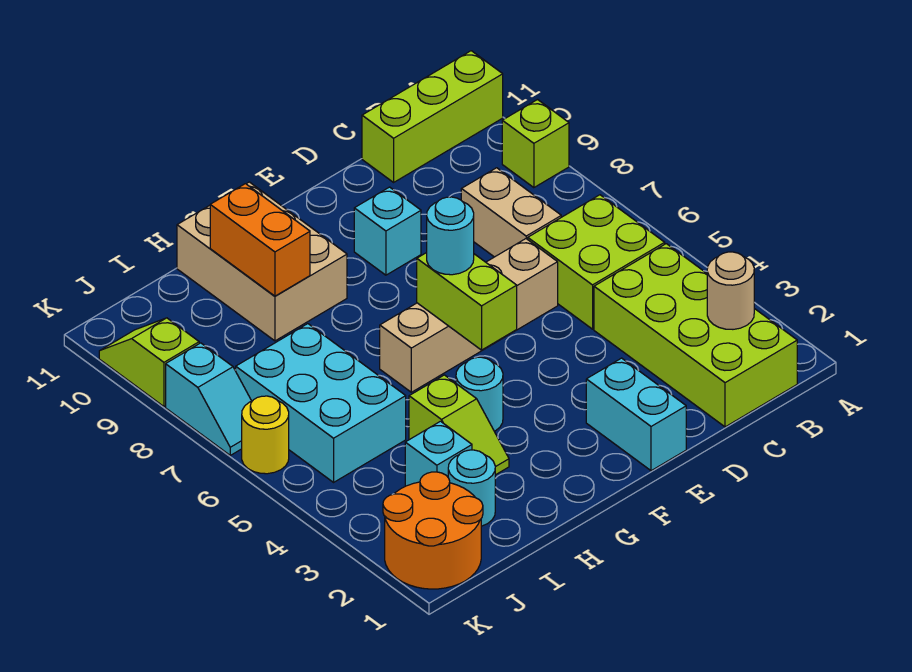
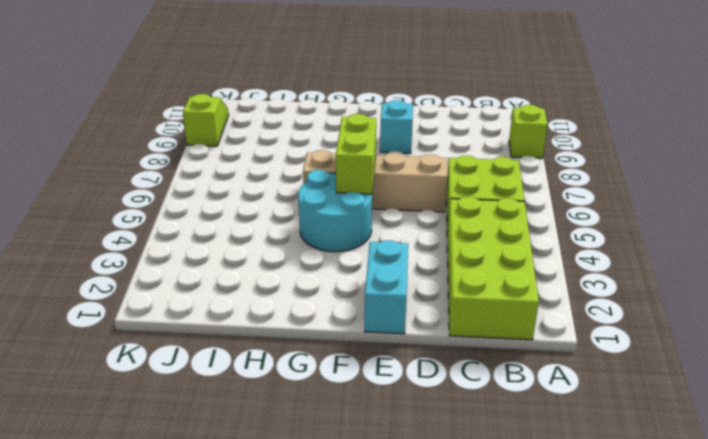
cyan 2x2 round brick [298,170,372,252] -> cyan 1x1 round brick [456,357,503,431]
none -> lime 1x3 brick [362,51,503,182]
none -> tan 1x2 brick [461,168,561,257]
none -> tan 2x3 brick [177,182,347,341]

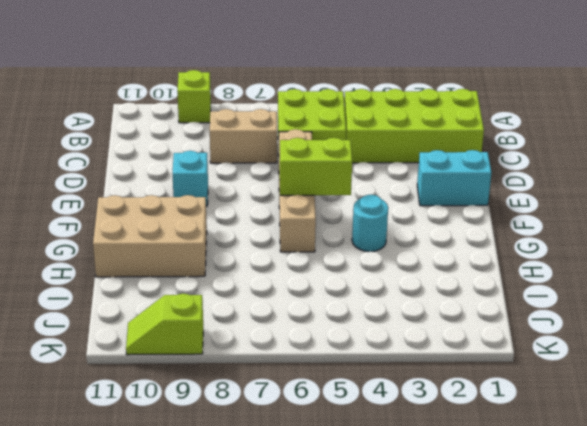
none -> lime 1x3 brick [362,51,503,182]
none -> lime 1x2 slope [409,375,509,475]
none -> cyan 1x1 round brick [448,450,495,526]

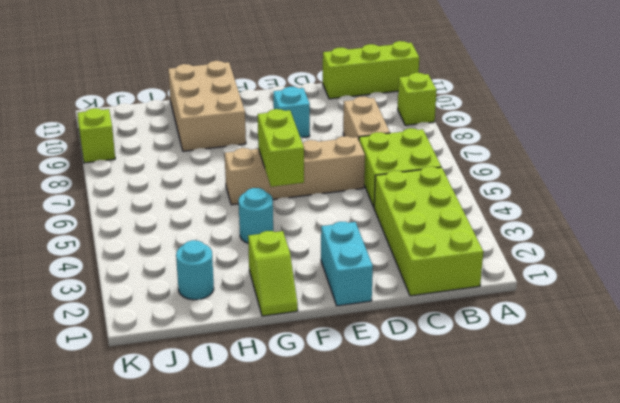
lime 1x2 slope [248,231,298,316] -> lime 1x2 slope moved to [409,375,509,475]
none -> cyan 1x1 brick [405,421,472,486]
none -> cyan 2x3 brick [236,324,406,482]
none -> orange 2x2 round brick [383,472,483,589]

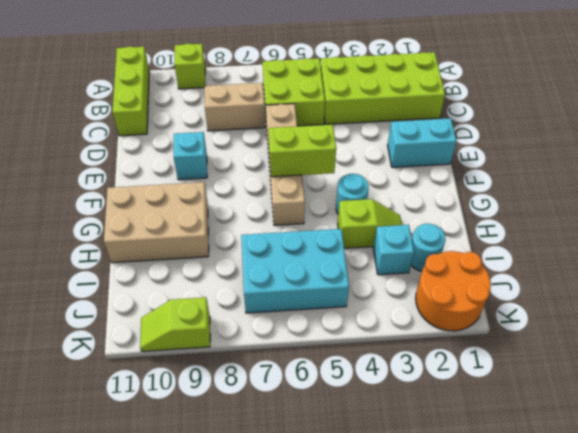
none -> yellow 1x1 round brick [242,396,289,474]
none -> cyan 1x2 slope [166,343,251,455]
none -> tan 1x1 round brick [707,252,754,329]

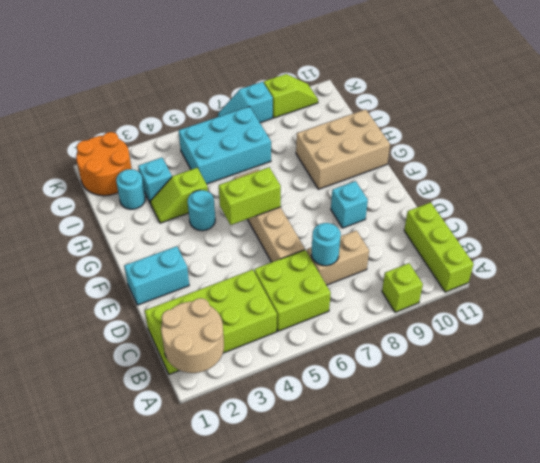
tan 2x2 round brick [161,298,224,373] -> tan 1x1 round brick [707,252,754,329]
cyan 1x1 round brick [311,223,341,266] -> cyan 1x1 round brick moved to [427,197,474,275]
none -> yellow 1x1 round brick [242,396,289,474]
none -> orange 1x2 brick [210,184,310,296]

